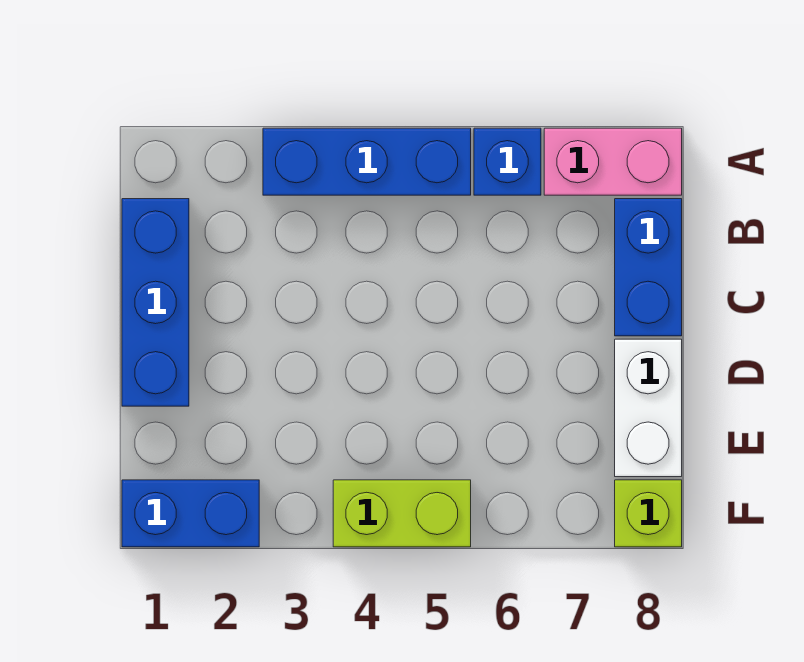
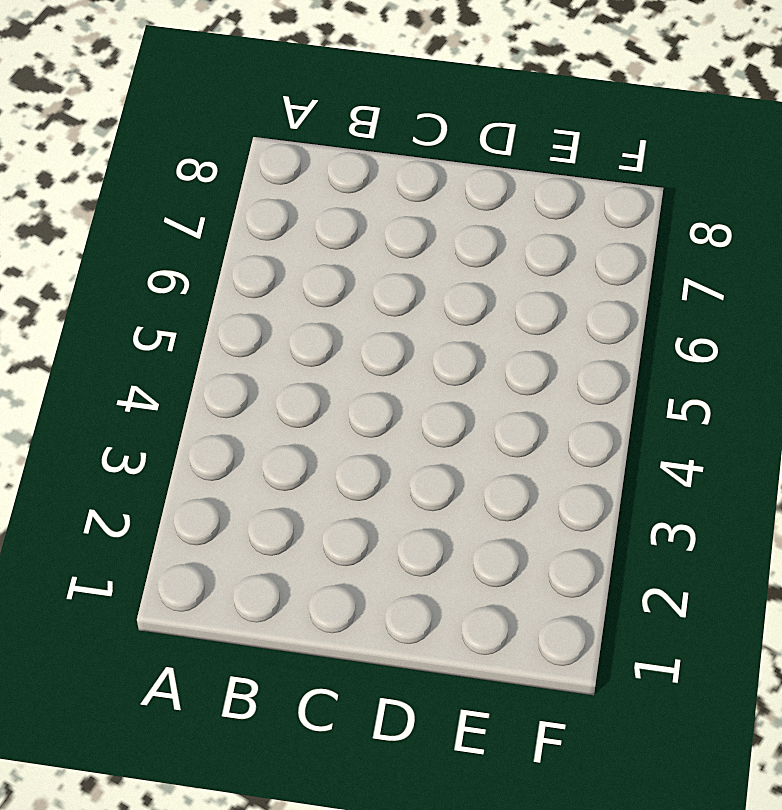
none -> blue 1x3 brick [263,128,471,195]
none -> blue 1x1 brick [474,128,541,195]

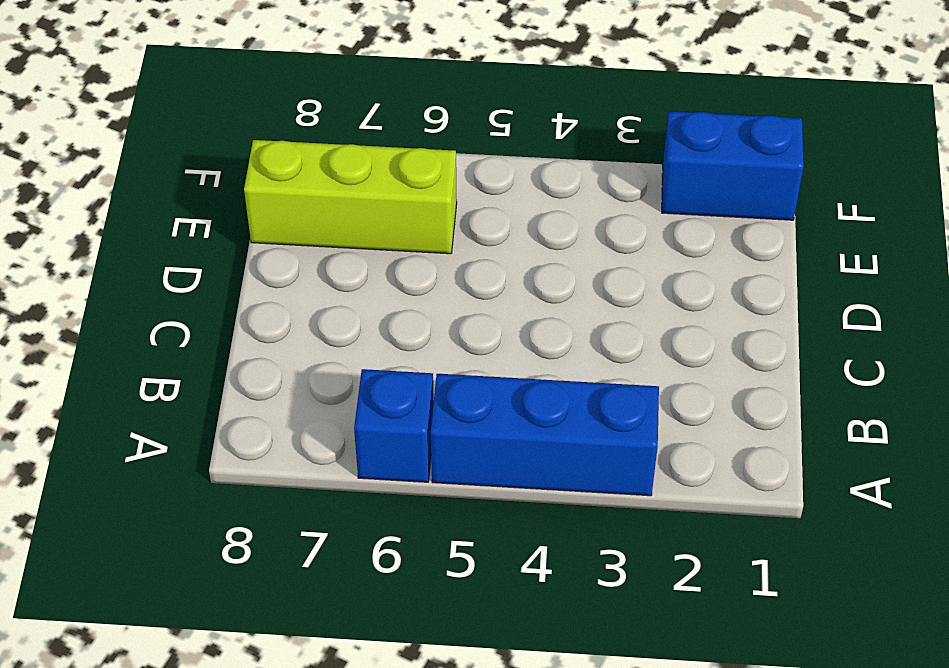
lime 1x3 brick [244,140,457,254] -> white 1x2 brick [615,339,682,477]
none -> pink 1x2 brick [544,128,682,195]
none -> blue 1x3 brick [122,199,189,406]

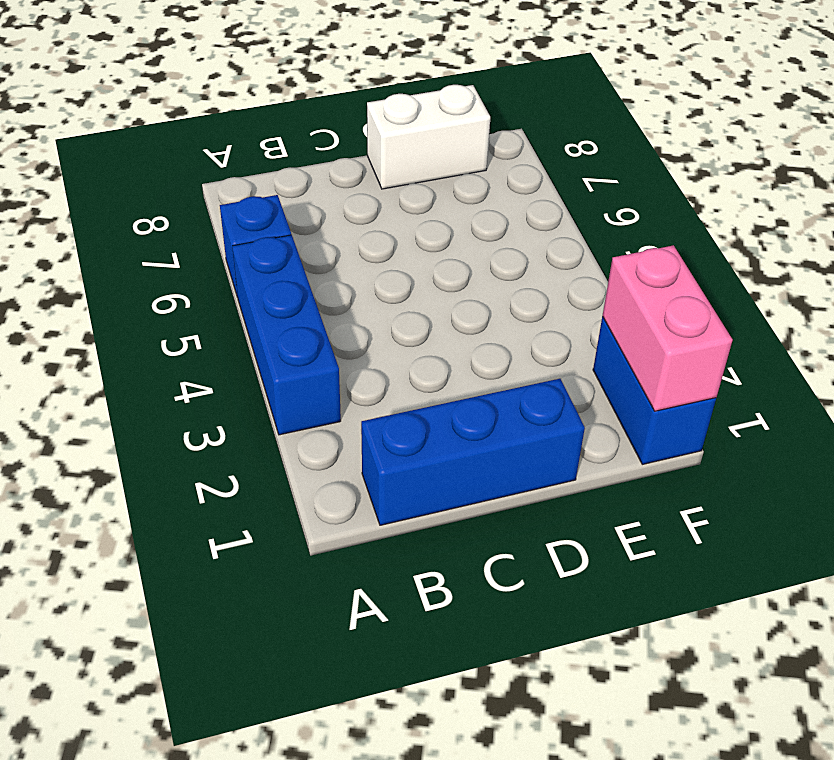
pink 1x2 brick [602,245,733,411] -> pink 1x2 brick moved to [544,128,682,195]
none -> blue 1x2 brick [615,199,682,336]
none -> lime 1x2 brick [333,480,471,547]

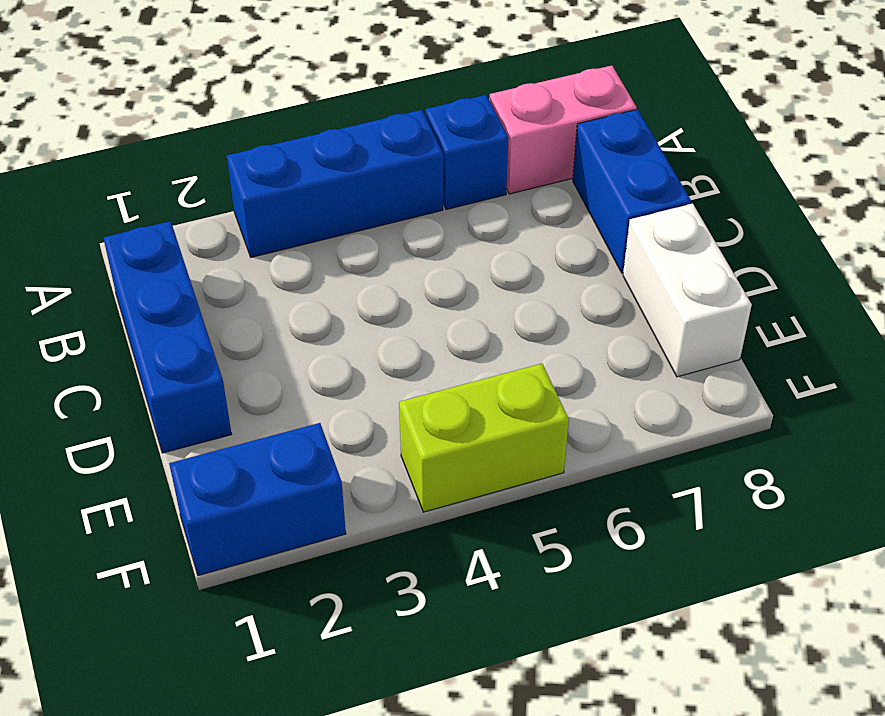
none -> lime 1x1 brick [615,480,682,547]

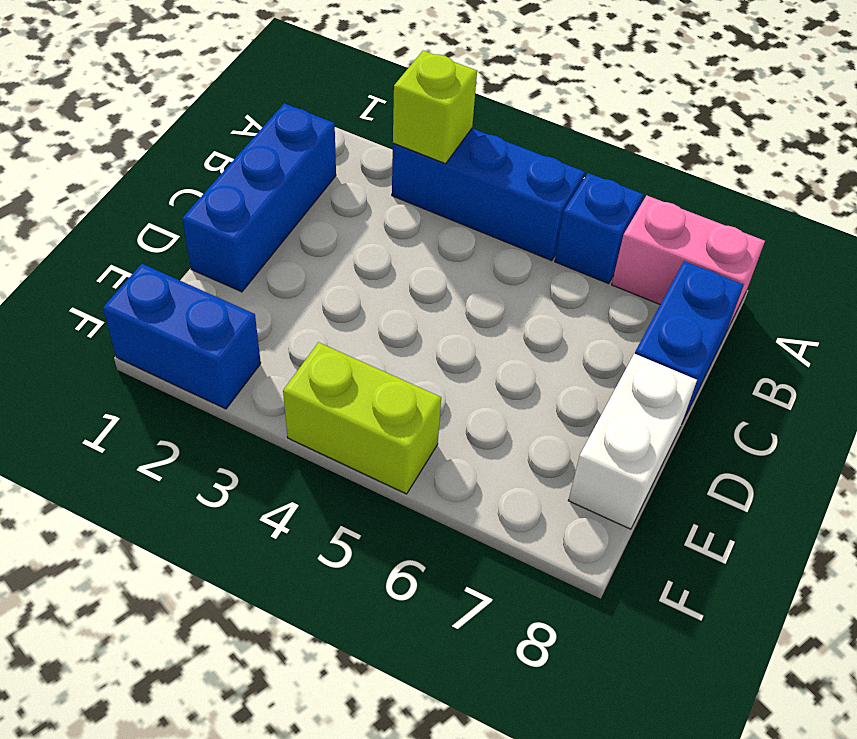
lime 1x1 brick [393,51,477,164] -> lime 1x1 brick moved to [615,480,682,547]

